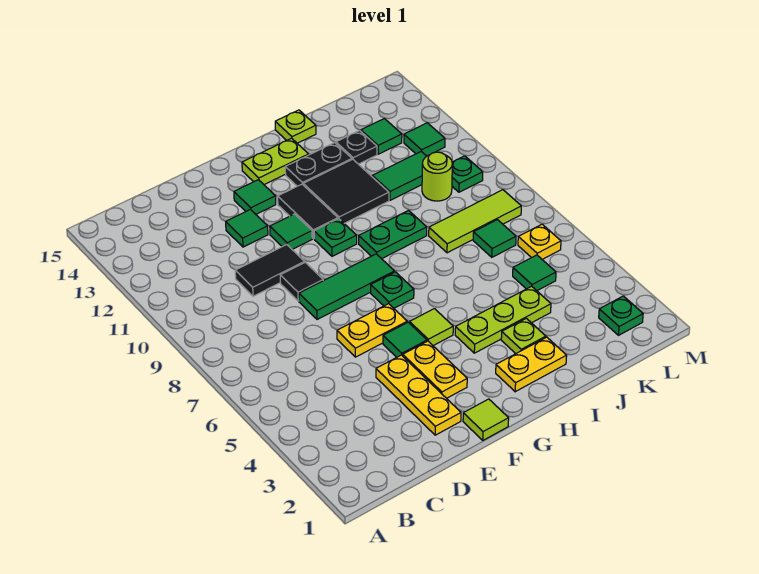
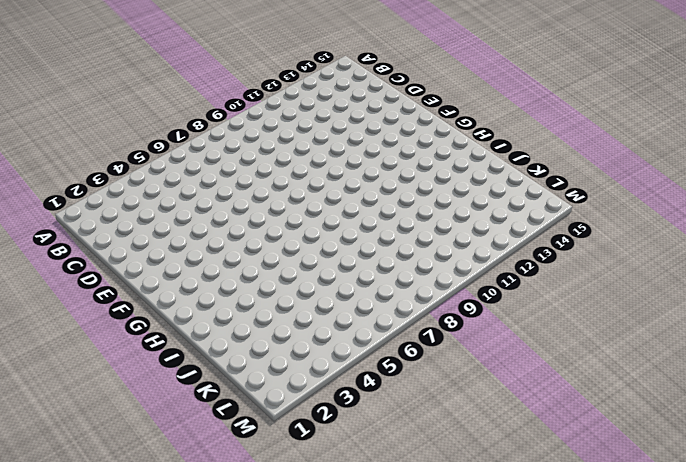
none -> black 1x2 tile [235,245,304,296]
none -> yellow 1x3 plate [376,355,461,435]
none -> yellow 1x2 plate [337,304,407,357]
none -> green 1x3 tile [299,254,395,320]

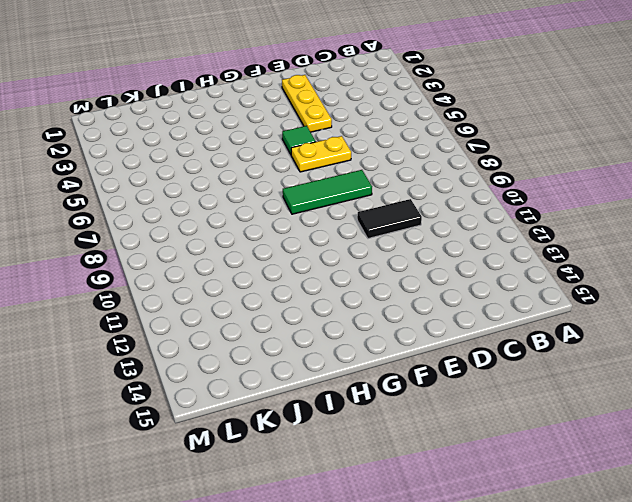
none -> black 1x1 tile [280,262,323,301]
none -> green 1x1 tile [226,209,268,247]
none -> lime 1x1 tile [463,399,509,440]
none -> yellow 1x2 plate [403,341,467,398]

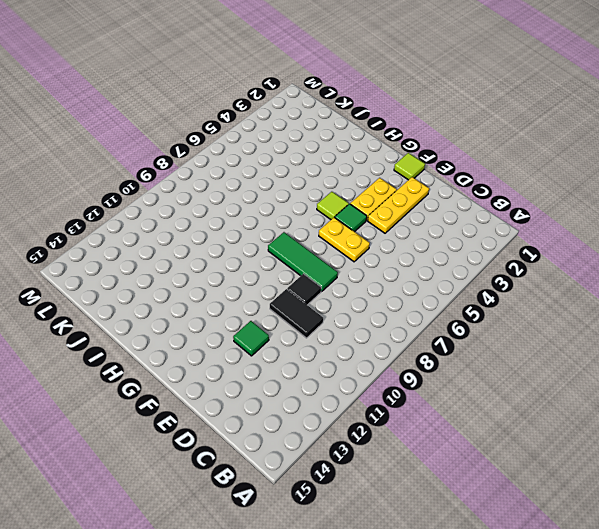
none -> green 1x1 tile [270,214,312,249]
none -> green 1x1 tile [234,180,276,214]
none -> green 1x1 plate [371,272,414,308]
none -> green 1x1 plate [314,219,357,256]

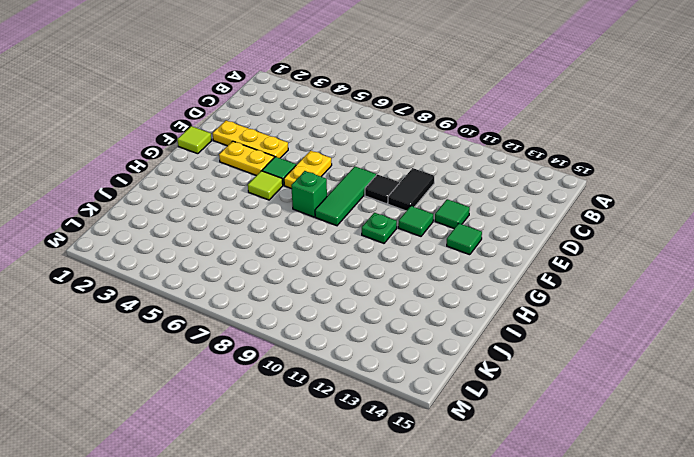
green 1x1 brick [291,171,327,217] -> green 1x1 plate [371,272,414,308]
none -> black 1x2 tile [278,184,338,239]
none -> lime 1x2 plate [242,138,309,185]
none -> yellow 1x2 plate [496,337,567,392]
none -> lime 1x3 plate [455,286,551,353]

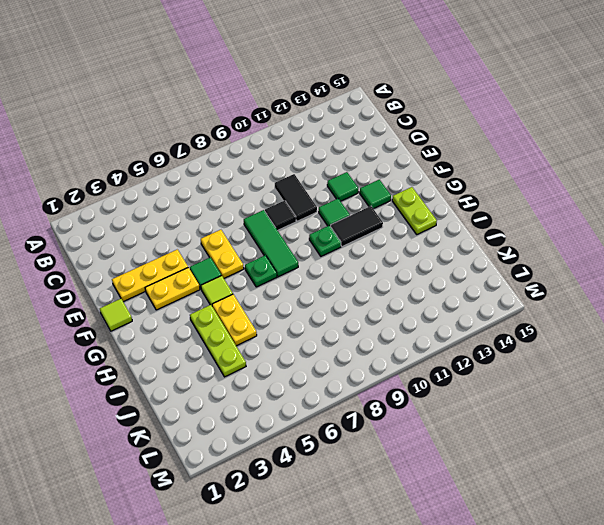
yellow 1x2 plate [212,294,257,346] -> yellow 1x2 plate moved to [496,337,567,392]
none -> green 1x2 plate [359,211,427,259]
none -> black 2x2 tile [303,159,389,223]
none -> black 1x2 plate [285,143,352,186]
none -> lime 1x1 plate [501,318,546,354]

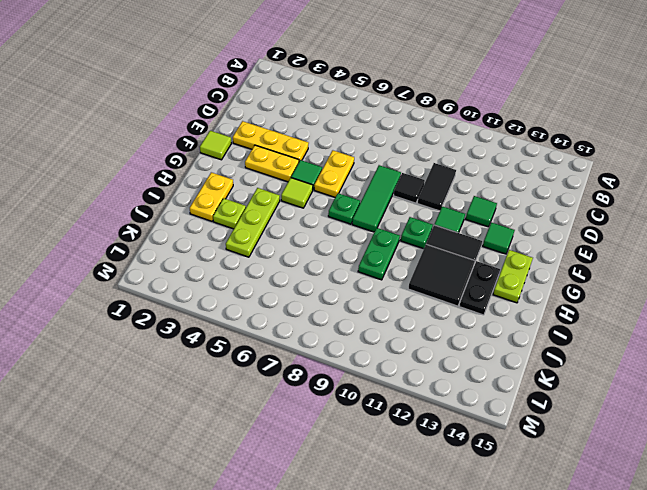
none -> lime 1x1 plate [275,110,316,143]
none -> lime 1x3 tile [429,190,521,253]
none -> green 1x2 tile [372,152,427,200]
none -> black 1x1 plate [336,131,377,164]

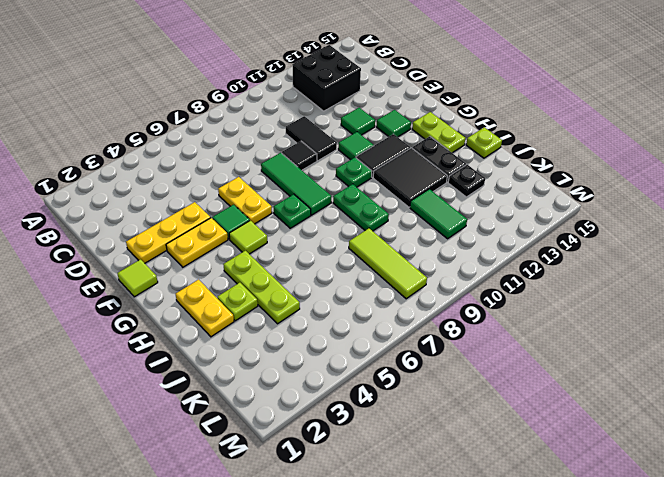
black 2x2 brick [292,45,361,111] -> none
none -> green 1x1 tile [513,255,556,291]
none -> green 1x1 tile [473,220,516,257]
none -> lime 1x1 round brick [422,152,452,201]
none -> green 1x1 tile [361,118,402,154]

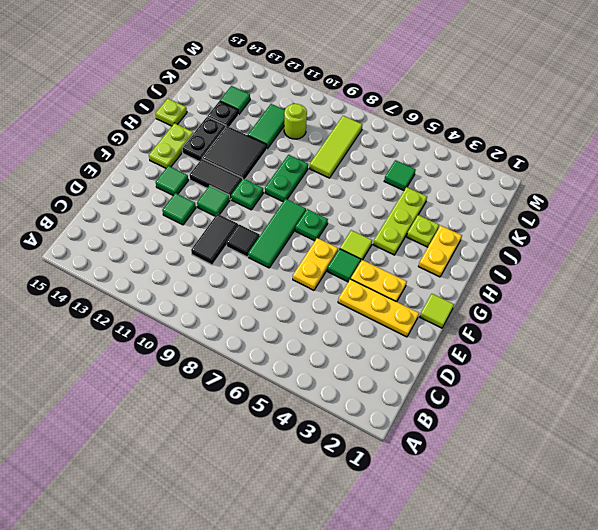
none -> green 1x1 tile [473,220,516,257]
none -> green 1x1 plate [599,296,643,335]
none -> yellow 1x1 plate [518,224,561,260]
none -> green 1x1 plate [452,156,483,192]

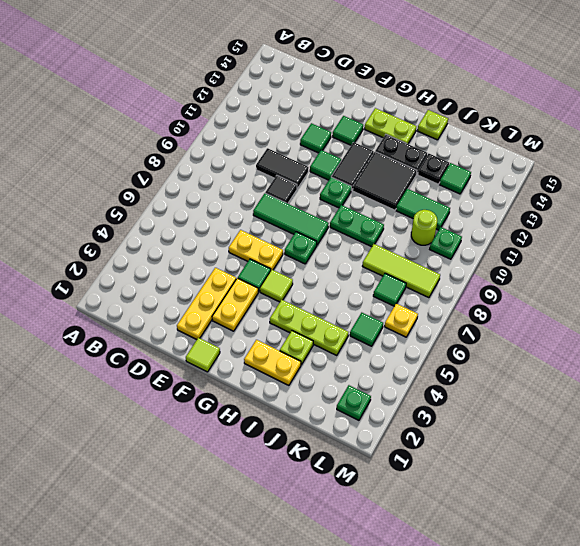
none -> green 1x1 tile [404,123,445,156]

